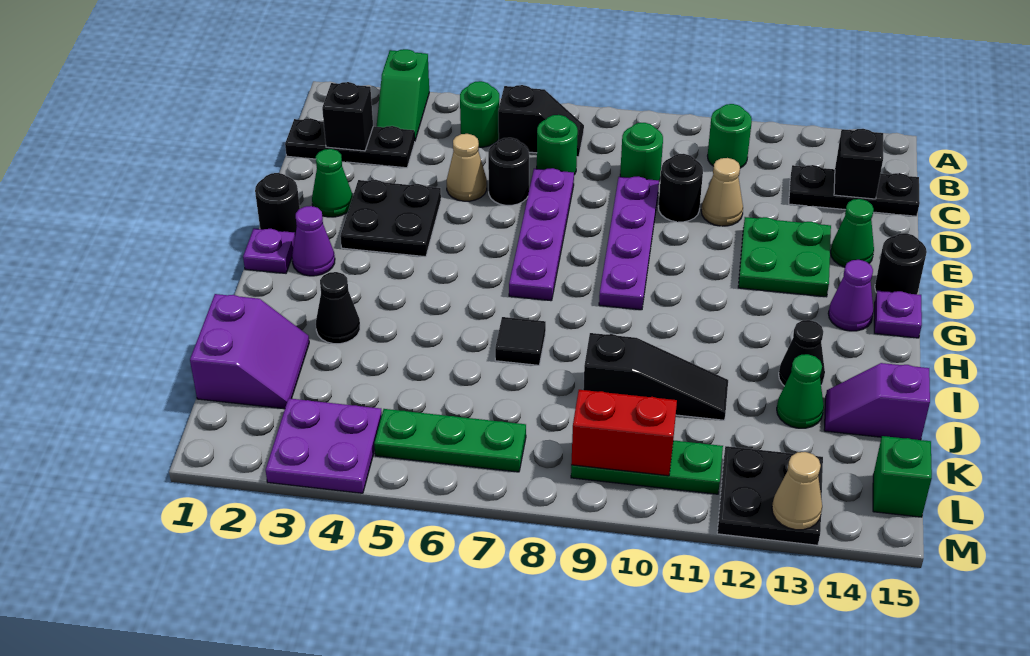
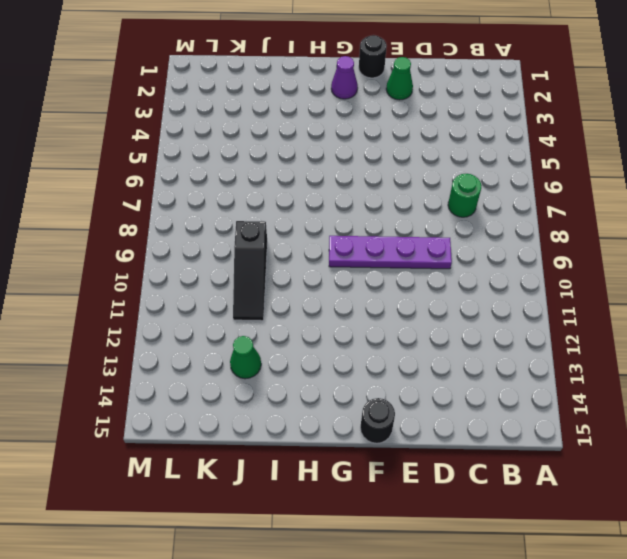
none -> green 1x2 slope [376,49,429,140]
none -> green 1x1 round brick [460,81,499,147]
none -> black 1x2 slope [498,85,584,157]
none -> green 1x1 round brick [708,104,752,168]

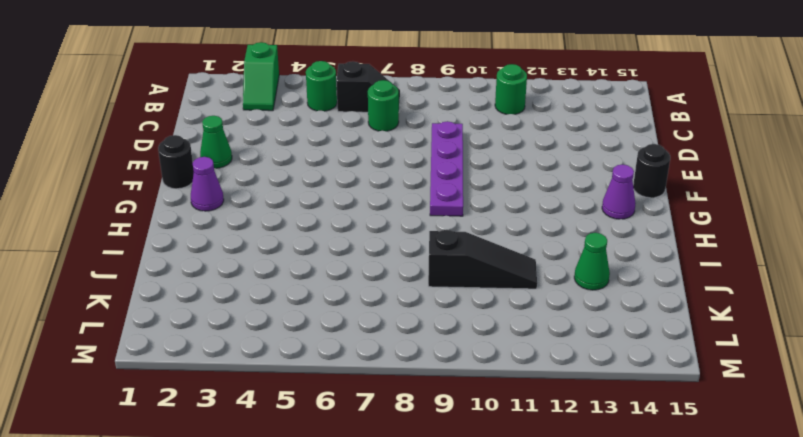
none -> black 1x3 plate [285,118,415,168]
none -> green 1x1 round brick [620,123,663,181]
none -> black 1x3 plate [789,165,920,216]
none -> tan 1x1 cone [447,134,487,201]

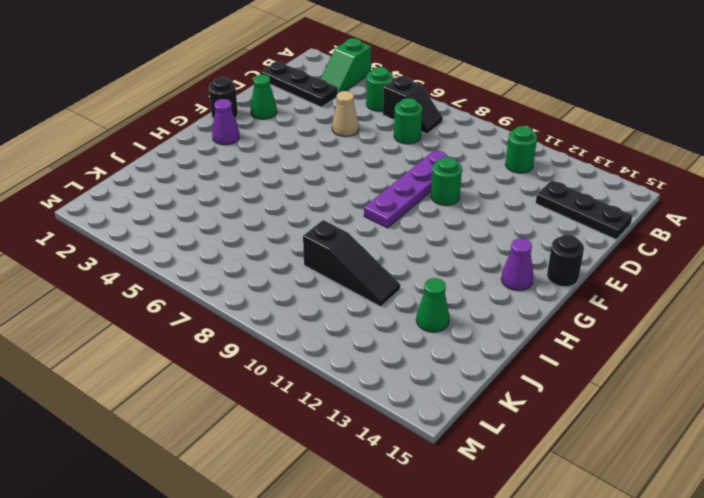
green 1x1 round brick [431,157,462,206] -> green 1x1 round brick moved to [620,123,663,181]
none -> black 1x1 round brick [488,138,529,205]
none -> purple 1x4 plate [509,168,574,301]
none -> black 1x1 round brick [658,154,703,222]
none -> tan 1x1 cone [701,158,743,226]

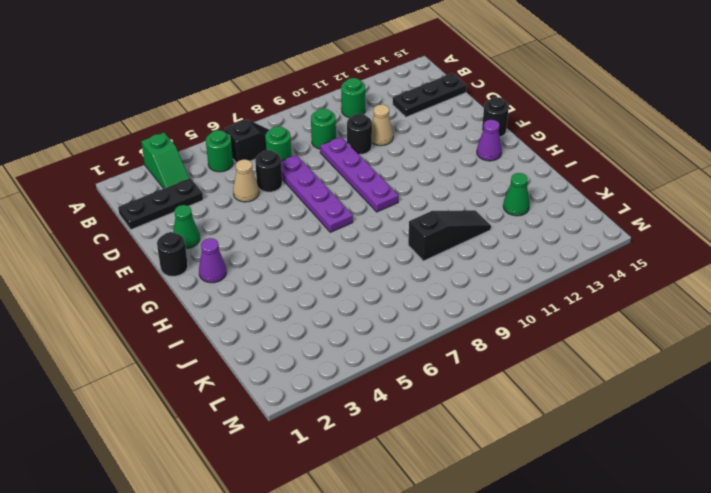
none -> black 2x2 plate [340,180,441,257]
none -> green 2x2 plate [738,217,831,297]
none -> green 1x1 cone [831,199,874,267]
none -> purple 1x1 plate [243,228,295,273]

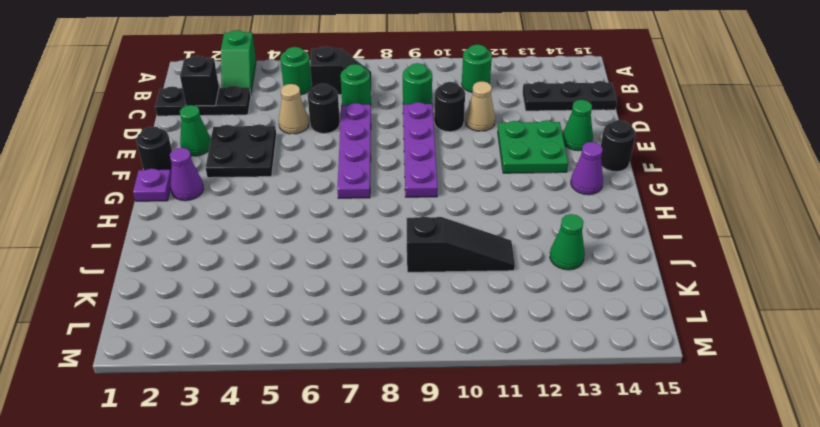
none -> purple 1x1 plate [874,291,922,338]
none -> black 1x1 cone [316,272,360,344]
none -> black 1x1 tile [495,317,546,365]
none -> black 1x1 cone [779,320,825,386]

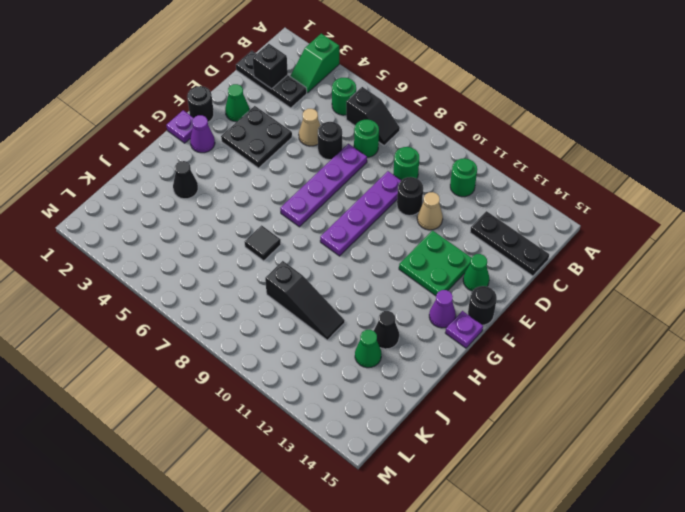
none -> purple 2x2 slope [190,294,309,409]
none -> purple 1x2 slope [824,363,930,440]
none -> purple 2x2 plate [266,398,382,493]
none -> green 1x3 plate [374,409,526,472]

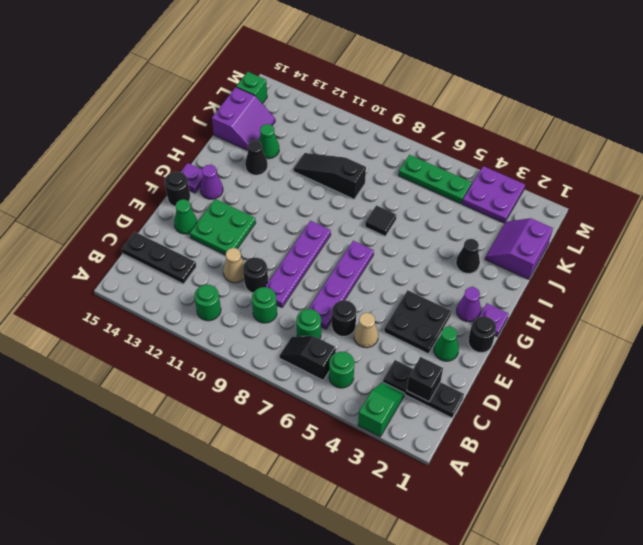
purple 2x2 slope [212,87,275,151] -> purple 1x2 slope [824,363,930,440]
none -> green 1x3 plate [571,440,723,494]
none -> black 2x2 plate [717,446,823,545]
none -> black 1x1 brick [834,129,883,199]
none -> red 1x2 brick [571,390,677,476]

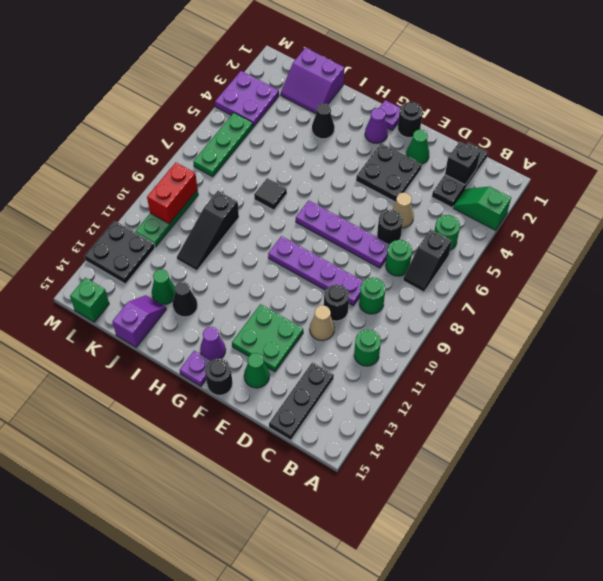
none -> black 1x1 brick [834,129,883,199]
none -> tan 1x1 cone [772,452,822,530]

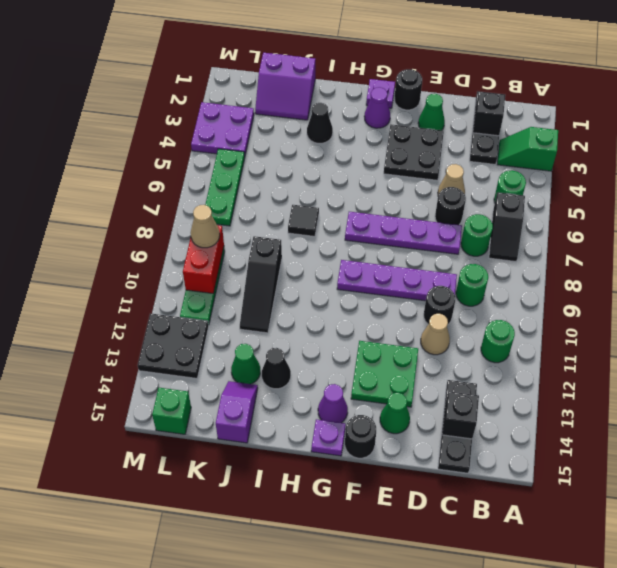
tan 1x1 cone [191,205,220,248] -> tan 1x1 cone moved to [772,452,822,530]

